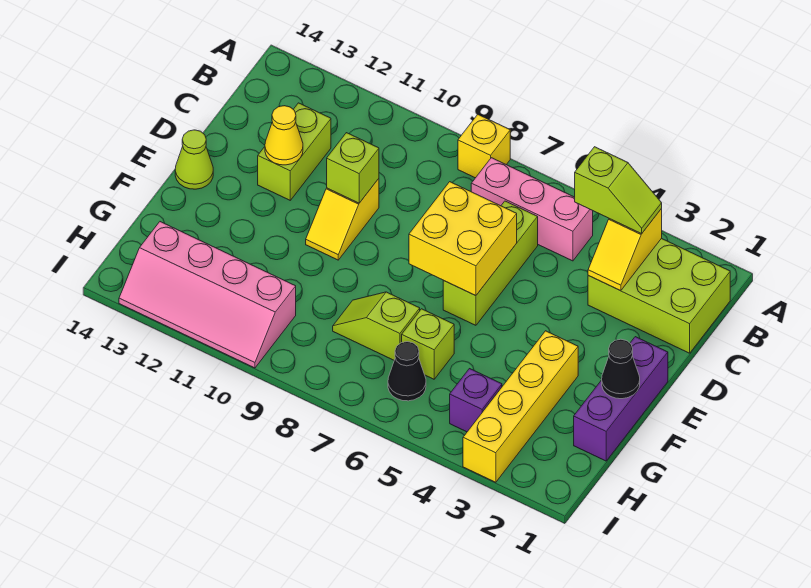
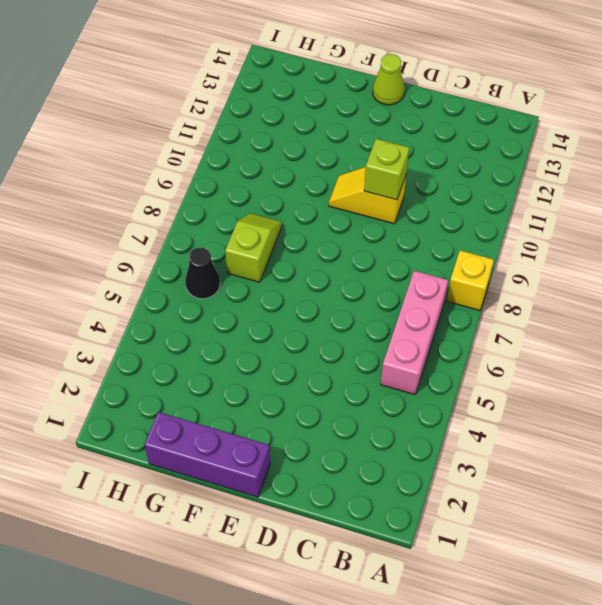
none -> lime 2x3 brick [588,238,730,353]
none -> lime 1x3 brick [443,201,538,325]
none -> lime 1x2 brick [258,103,331,200]

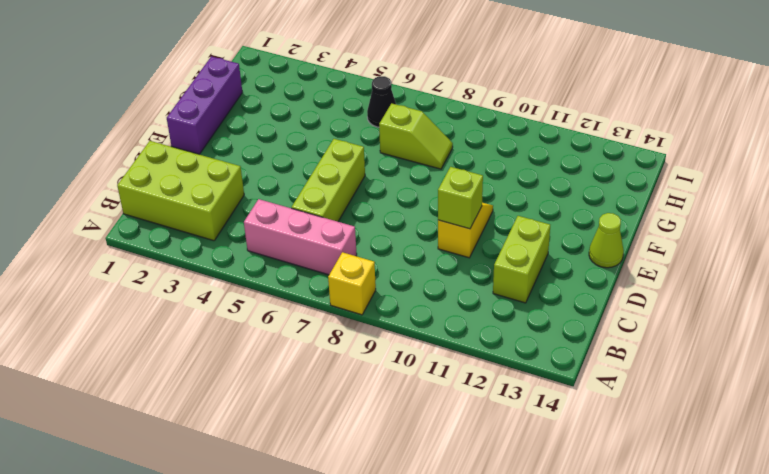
none -> yellow 1x4 brick [463,331,578,482]
none -> lime 1x1 brick [402,309,454,379]
none -> purple 1x1 brick [450,369,502,432]

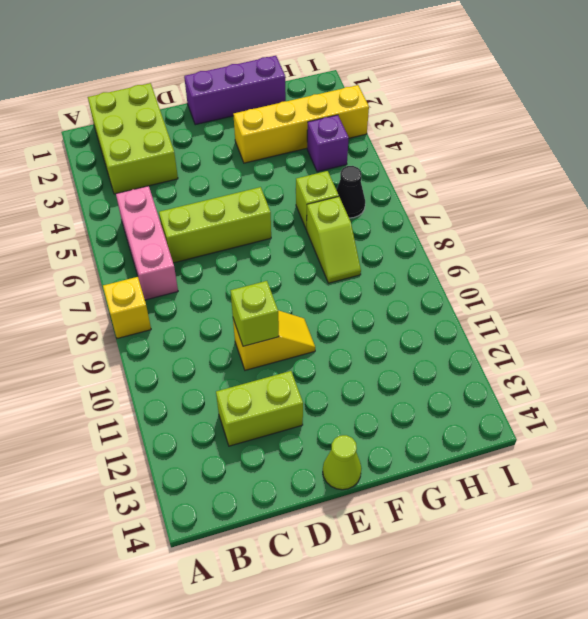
none -> pink 2x4 slope [119,222,296,368]
none -> yellow 1x2 slope [588,209,662,291]
none -> yellow 2x2 brick [409,182,517,296]

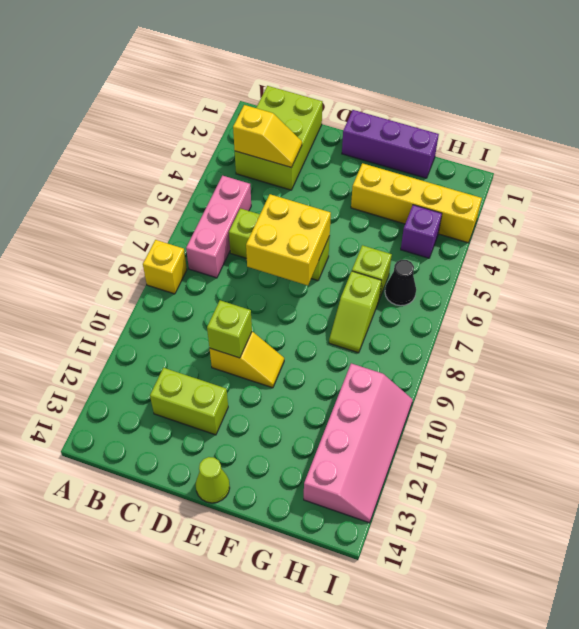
none -> yellow 1x1 cone [265,106,303,165]
none -> black 1x1 cone [602,339,640,399]
none -> lime 1x2 slope [575,147,662,234]

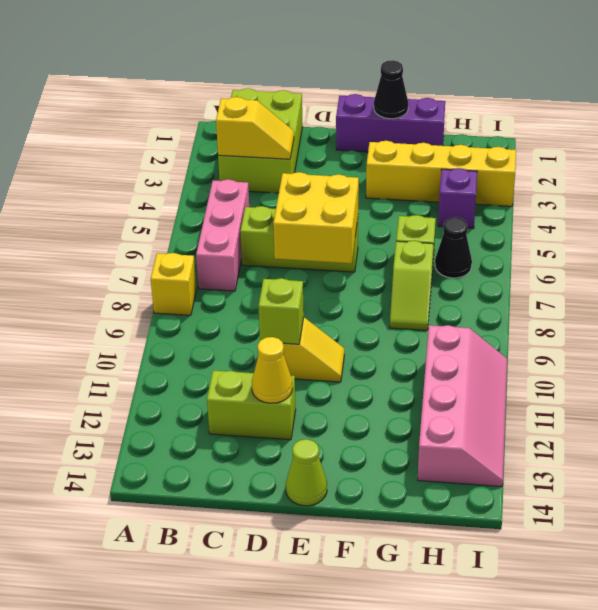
none -> lime 1x2 slope [575,147,662,234]

